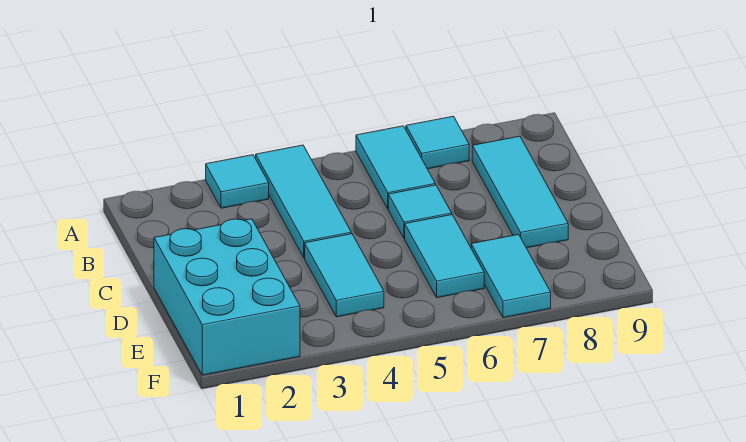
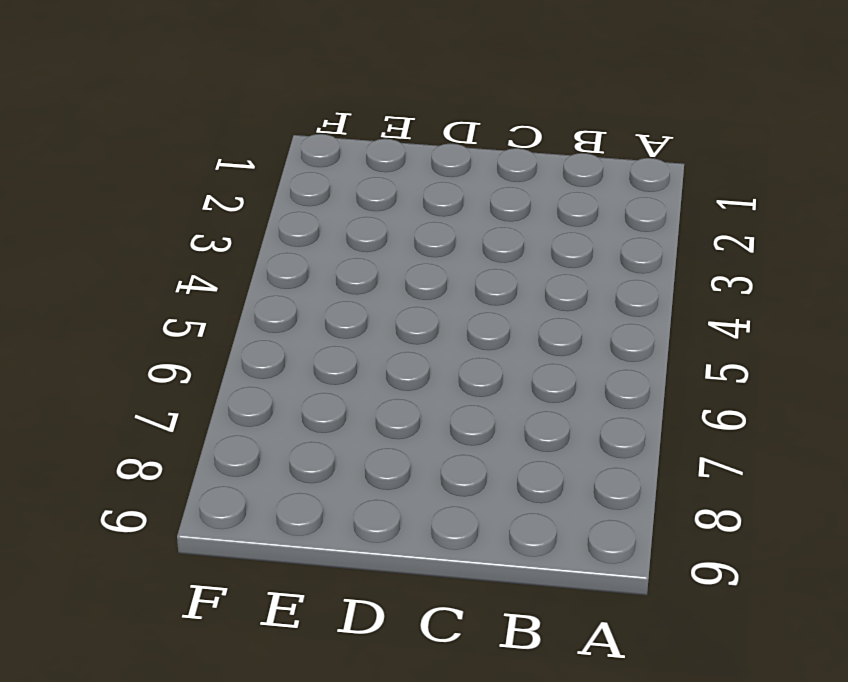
none -> cyan 1x1 tile [206,155,269,208]
none -> cyan 1x3 tile [256,145,351,258]

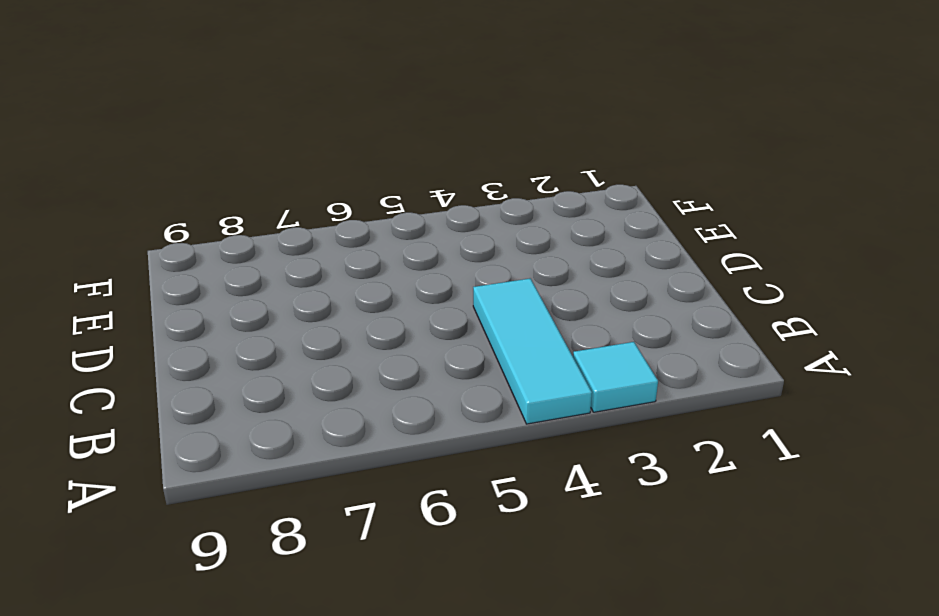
none -> cyan 1x2 tile [356,126,435,209]
none -> cyan 1x1 tile [406,116,469,169]

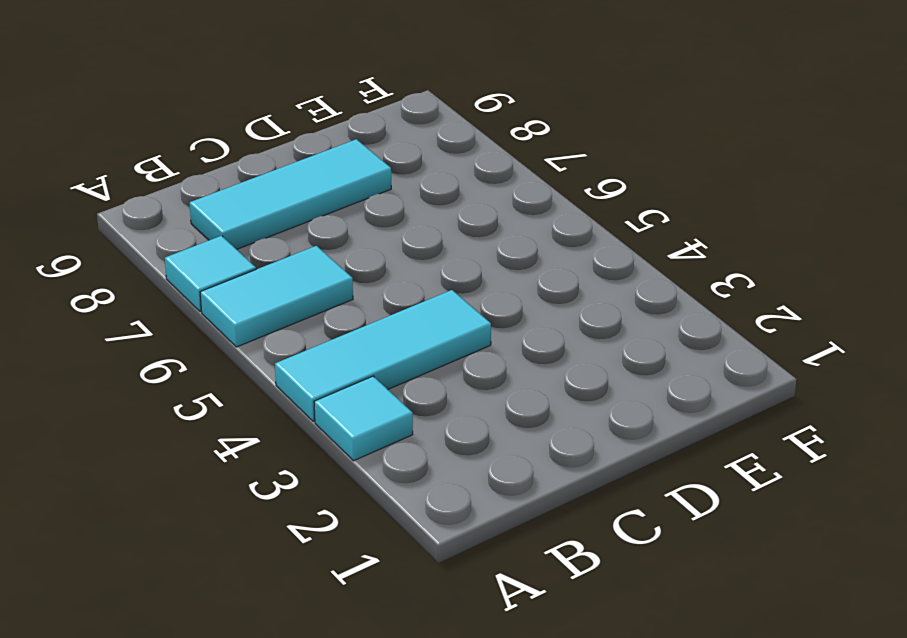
none -> cyan 1x1 tile [388,185,452,239]
none -> cyan 2x3 brick [154,219,300,375]

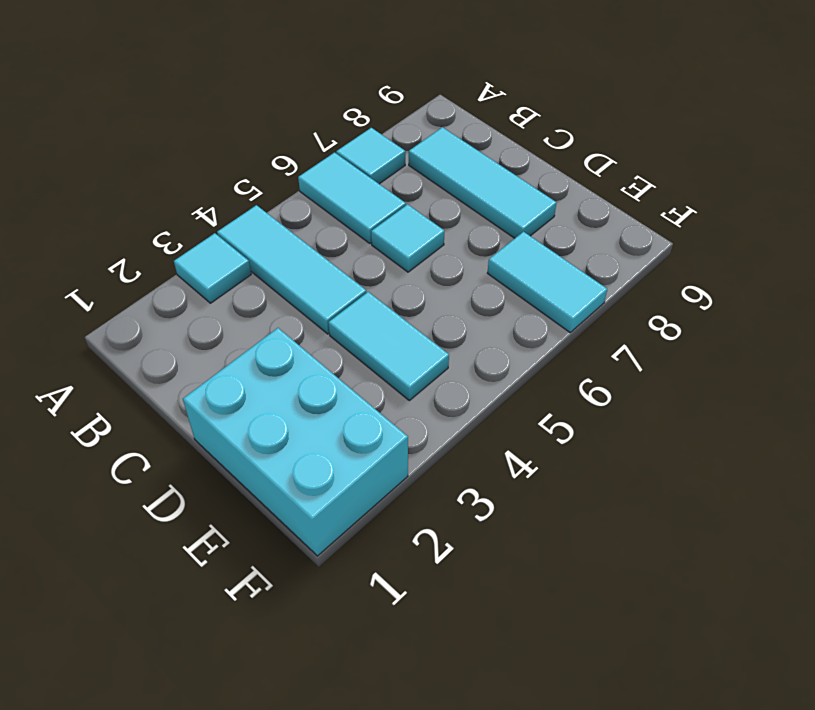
none -> cyan 1x2 tile [405,215,484,298]

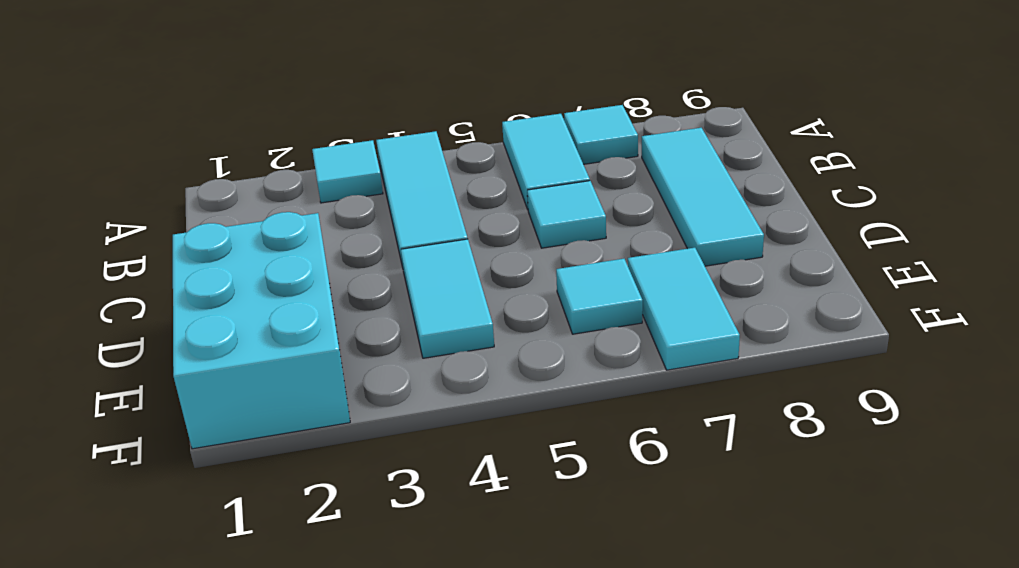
cyan 1x1 tile [556,259,643,334] -> cyan 1x2 tile [405,215,484,298]

